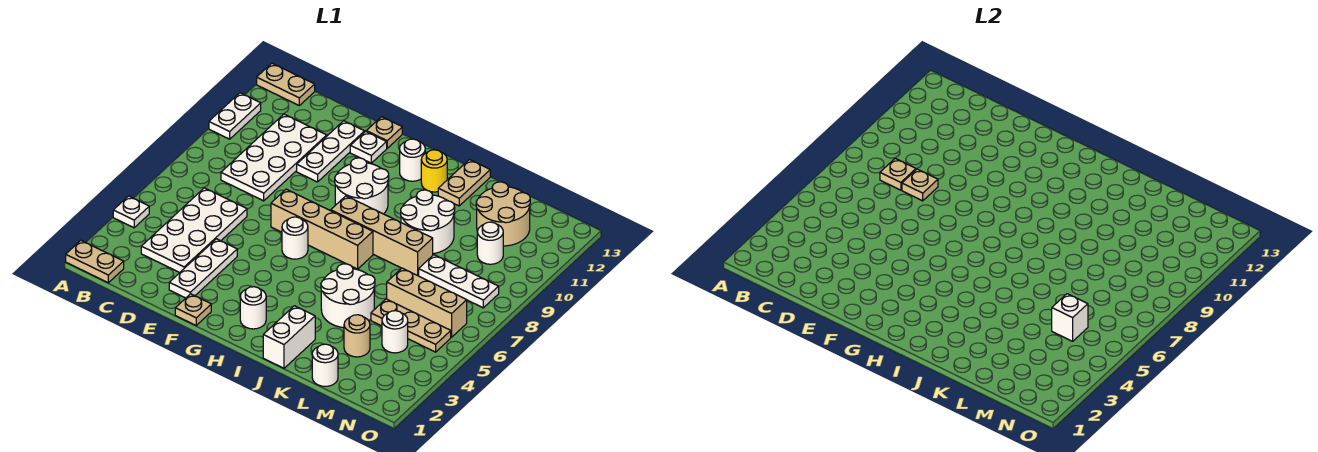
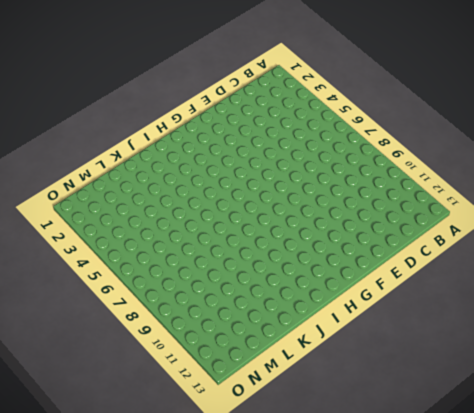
none -> tan 1x2 plate [66,240,124,283]
none -> white 1x1 plate [113,196,149,228]
none -> white 1x2 plate [209,93,261,139]
none -> tan 1x2 plate [257,63,315,105]

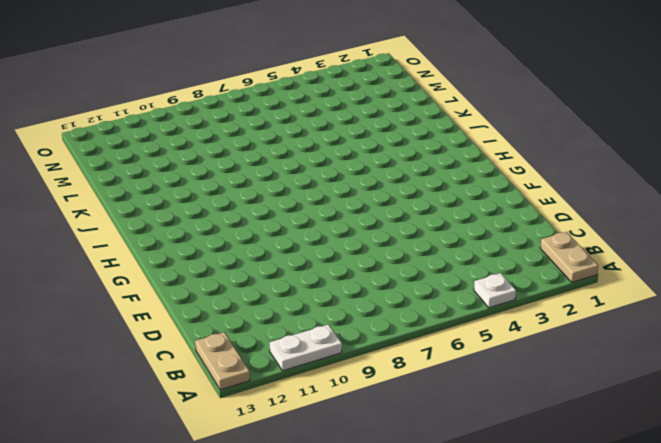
none -> white 2x4 plate [141,188,247,273]
none -> white 2x4 plate [221,114,327,201]
none -> white 1x3 plate [169,239,237,298]
none -> white 1x3 plate [297,121,365,182]

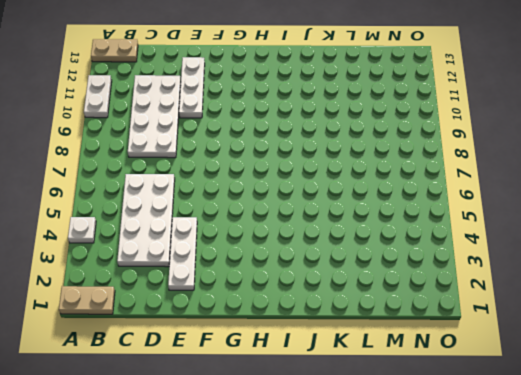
none -> tan 1x1 plate [175,294,211,325]
none -> tan 1x4 brick [271,189,373,269]
none -> white 1x1 plate [350,131,387,163]
none -> tan 1x1 plate [366,117,402,148]

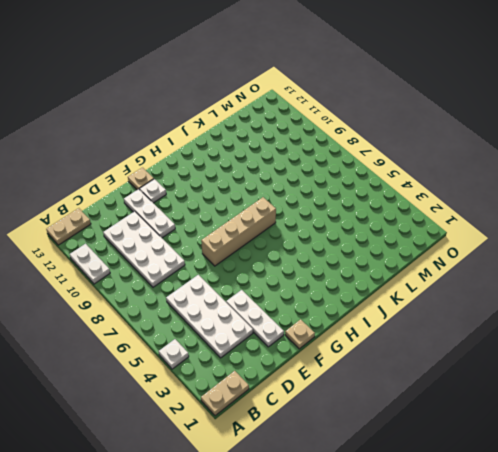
none -> white 1x1 round brick [282,217,308,259]
none -> white 2x2 round brick [335,158,389,214]
none -> white 1x1 round brick [240,287,266,329]
none -> tan 1x4 brick [331,196,433,275]

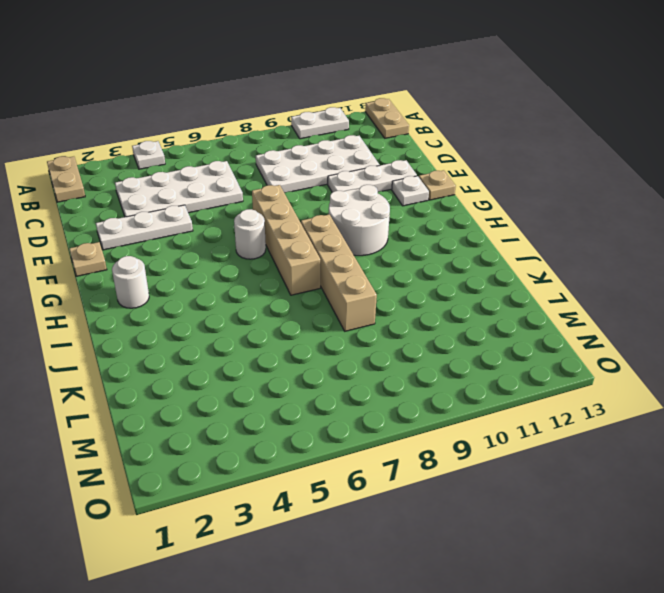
none -> white 1x1 round brick [400,139,425,181]
none -> yellow 1x1 round brick [421,150,447,192]
none -> white 1x2 brick [263,306,315,368]
none -> white 2x2 round brick [321,264,375,328]

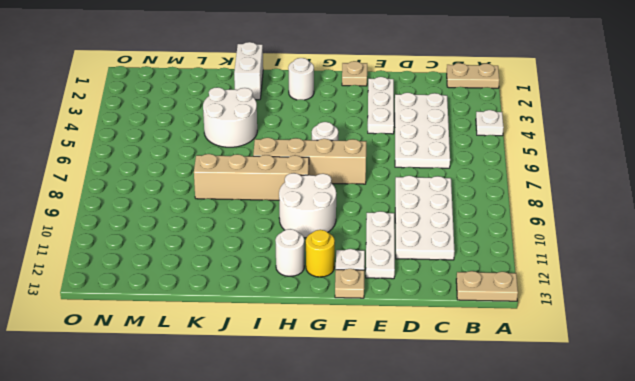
yellow 1x1 round brick [306,230,335,277] -> yellow 1x1 round brick moved to [421,150,447,192]
none -> white 1x2 plate [209,93,261,139]
none -> white 2x2 round brick [401,190,455,254]
none -> tan 1x2 plate [438,160,490,206]
none -> white 1x1 round brick [312,344,338,386]

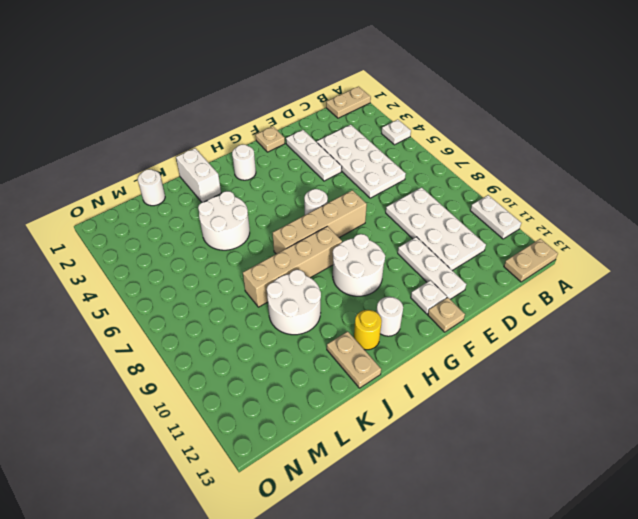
none -> tan 1x1 round brick [344,315,370,357]
none -> tan 1x3 plate [371,299,451,352]
none -> tan 1x3 brick [387,268,467,337]
none -> white 1x3 plate [419,255,499,308]

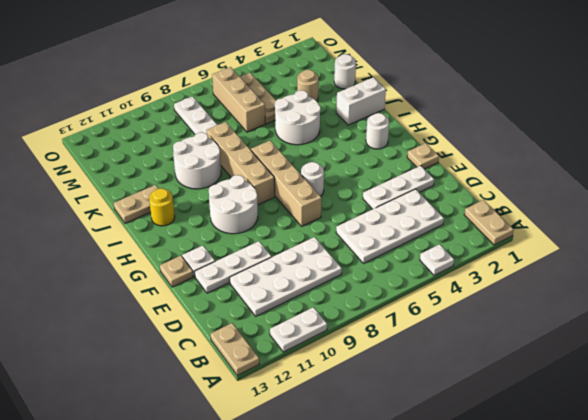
none -> white 1x1 round brick [400,139,425,181]
none -> tan 2x2 round brick [476,182,530,246]
none -> white 1x1 round brick [382,311,408,353]
none -> white 1x1 round brick [477,222,503,264]

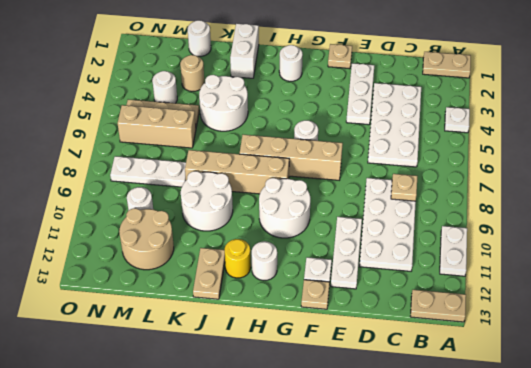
none -> tan 1x1 plate [902,169,938,201]
none -> white 1x1 brick [1052,294,1088,341]

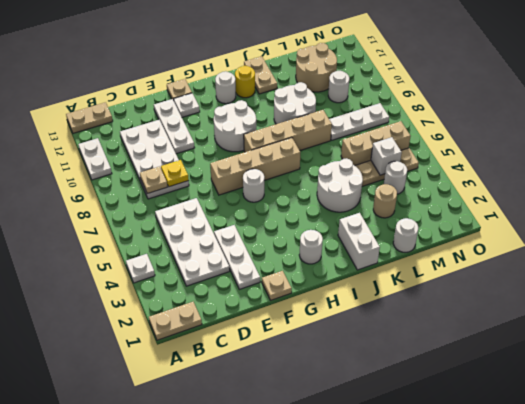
yellow 1x1 plate [161,160,189,187] -> tan 1x1 plate [902,169,938,201]

